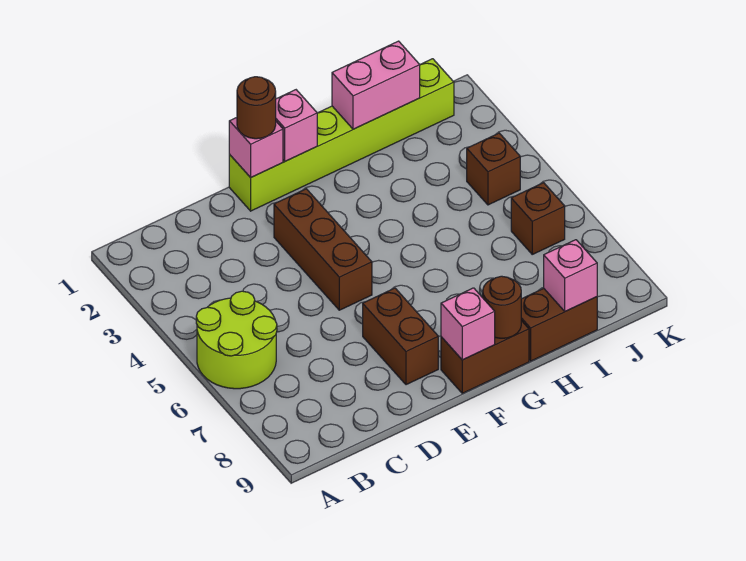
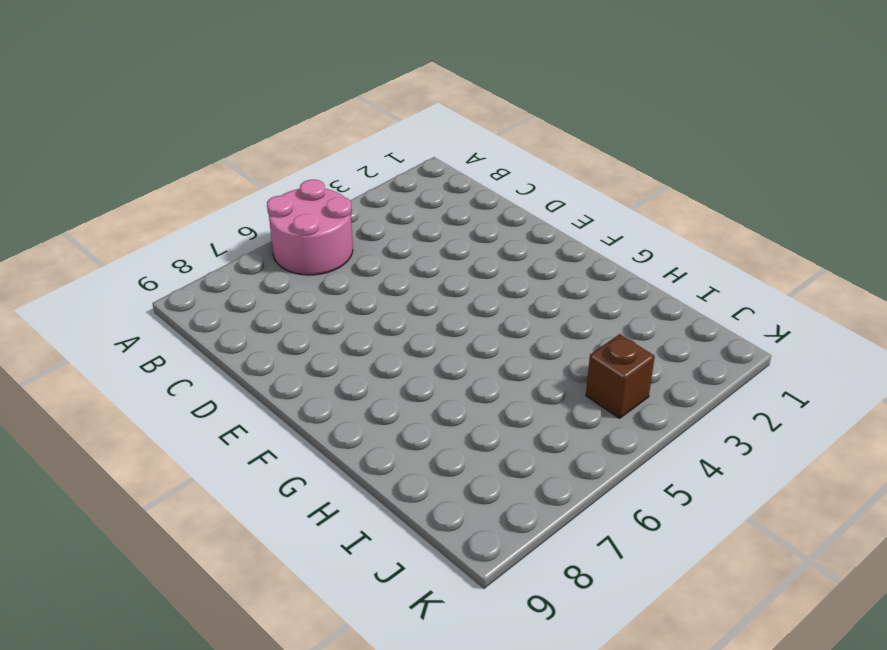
pink 2x2 round brick [267,180,353,275] -> lime 2x2 round brick [196,291,277,389]
none -> lime 1x6 brick [229,59,454,211]
none -> brown 1x3 brick [274,189,372,310]
none -> brown 1x2 brick [363,288,438,385]

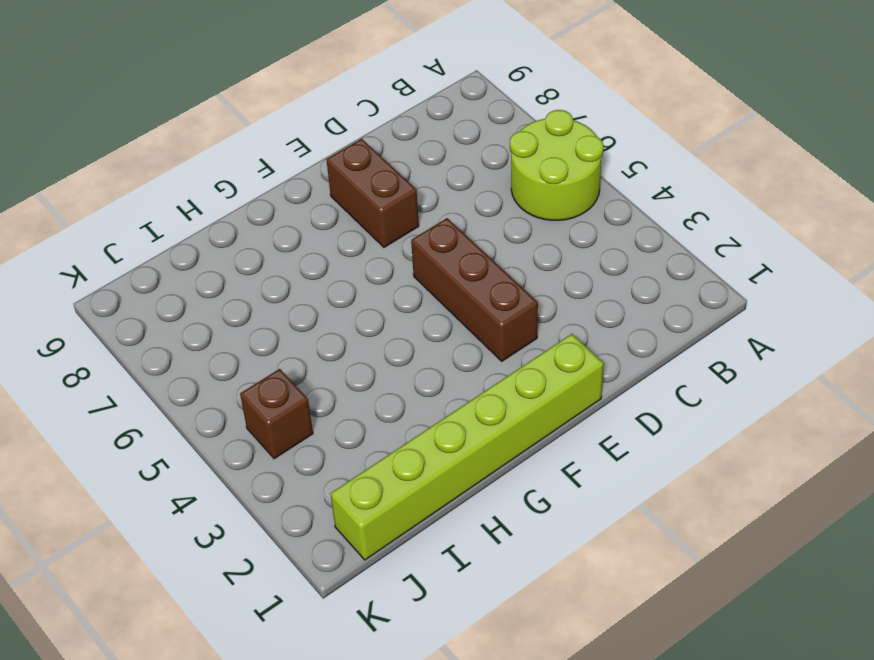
none -> brown 1x2 brick [441,321,529,393]
none -> brown 1x2 brick [521,288,597,361]
none -> brown 1x1 brick [511,183,565,254]

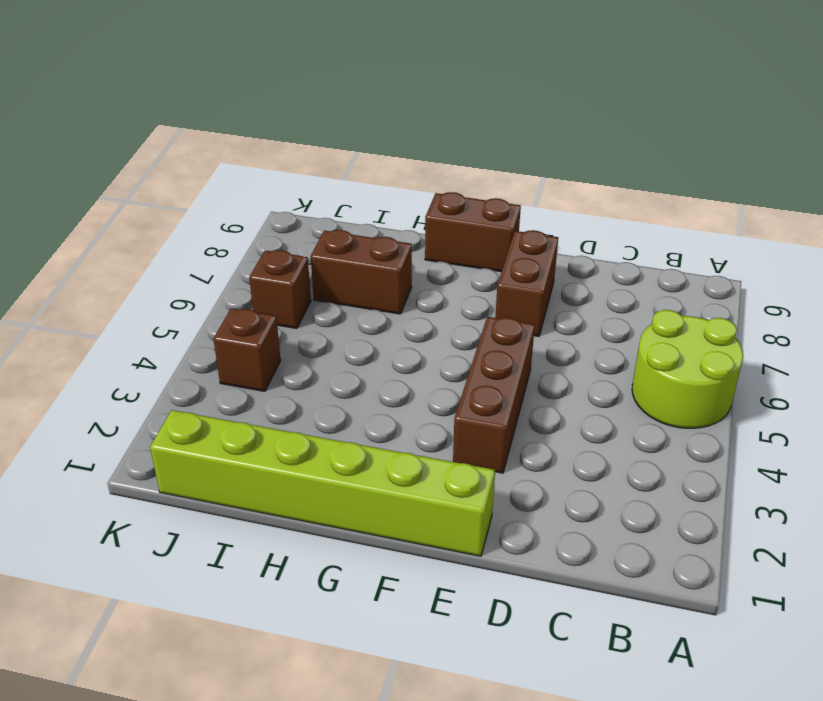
brown 1x2 brick [311,230,412,314] -> brown 1x2 brick moved to [521,288,597,361]
none -> pink 1x1 brick [229,118,283,178]
none -> pink 1x1 brick [276,90,317,161]
none -> pink 1x1 brick [441,288,495,360]

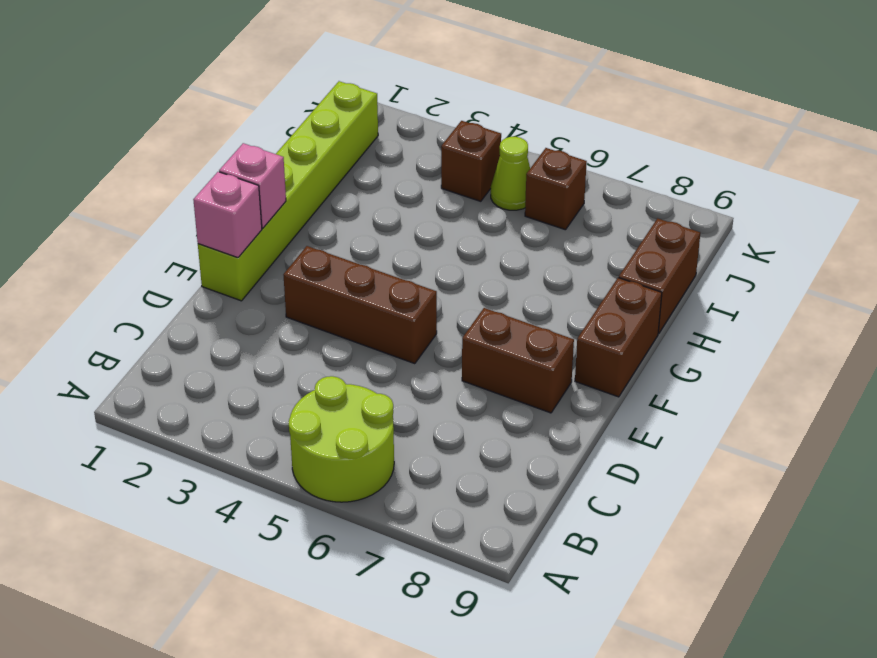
lime 1x1 cone [491,137,530,210] -> none
none -> pink 1x1 brick [441,288,495,360]
none -> brown 1x1 round brick [483,276,521,338]
none -> pink 1x2 brick [332,41,420,129]

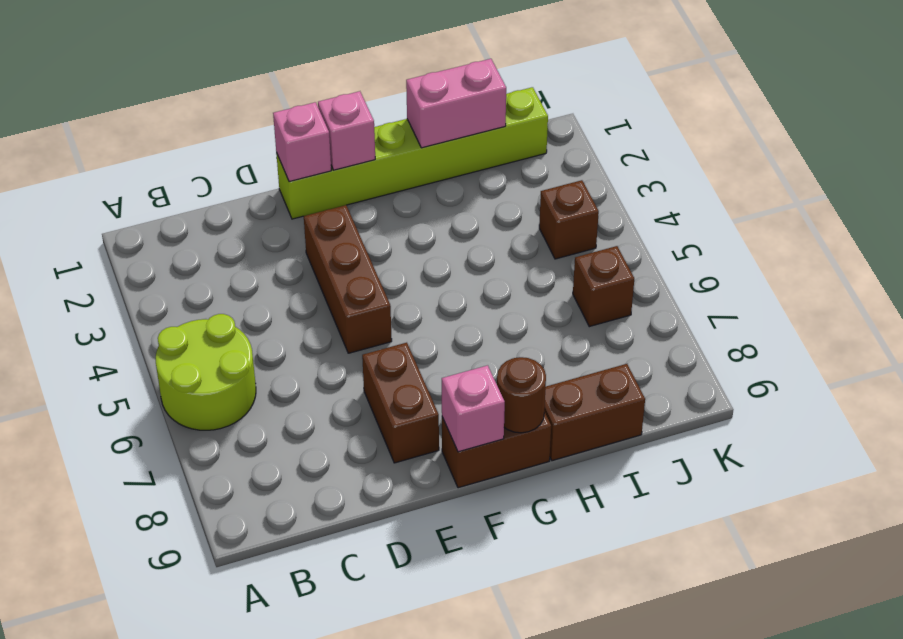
none -> pink 1x1 brick [544,240,597,311]
none -> brown 1x1 round brick [237,77,276,139]

